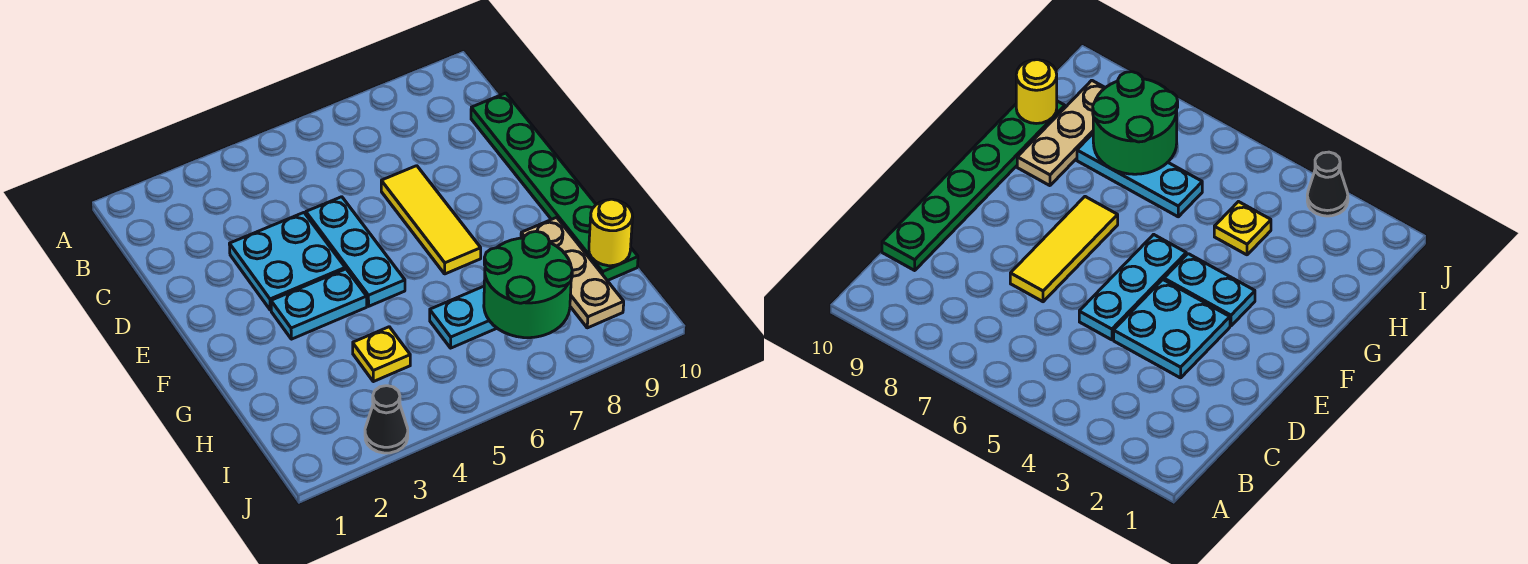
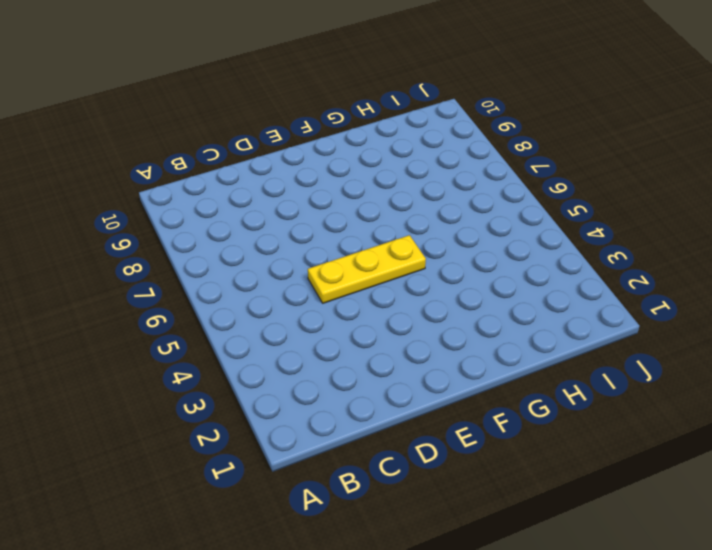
yellow 1x3 plate [308,235,426,303] -> cyan 1x3 plate [306,197,405,306]
none -> green 1x6 plate [471,93,638,281]
none -> cyan 2x2 plate [229,213,345,310]

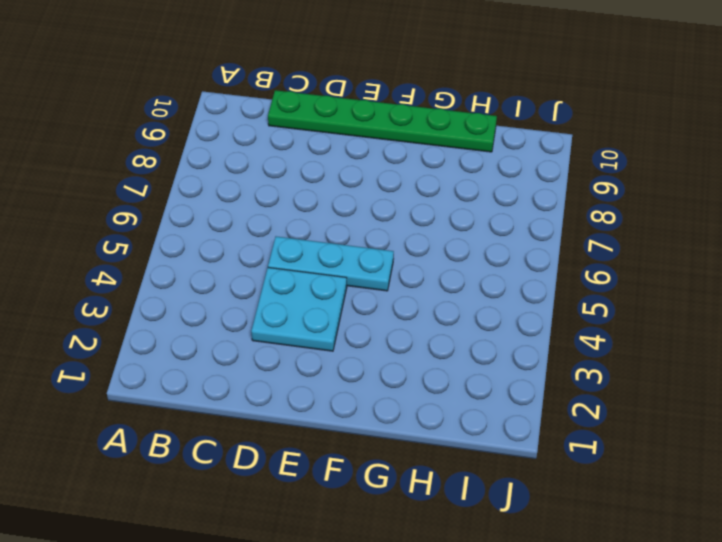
none -> yellow 1x3 tile [381,166,481,274]
none -> cyan 1x2 plate [271,269,367,339]

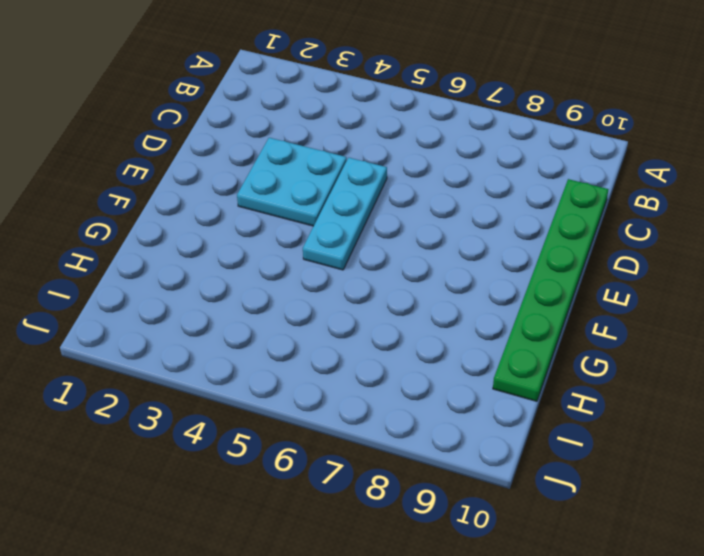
none -> yellow 1x3 tile [381,166,481,274]
none -> cyan 1x2 plate [271,269,367,339]

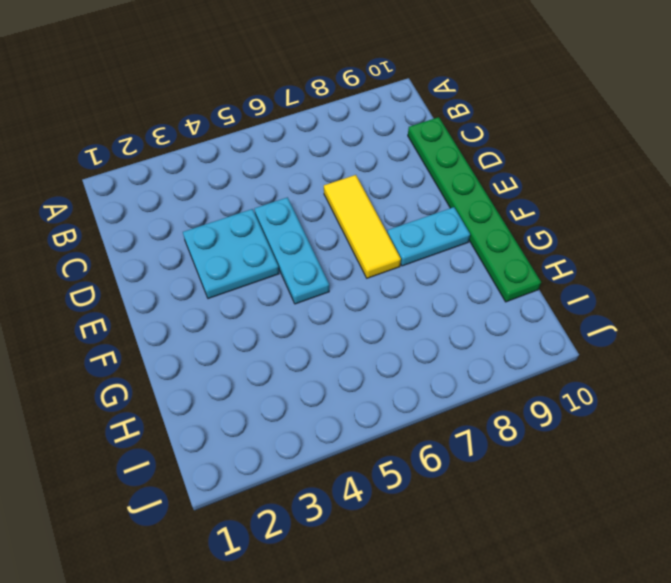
cyan 1x2 plate [387,207,470,266] -> cyan 1x2 plate moved to [271,269,367,339]
none -> tan 1x3 plate [521,217,624,328]
none -> yellow 1x1 plate [353,327,410,382]

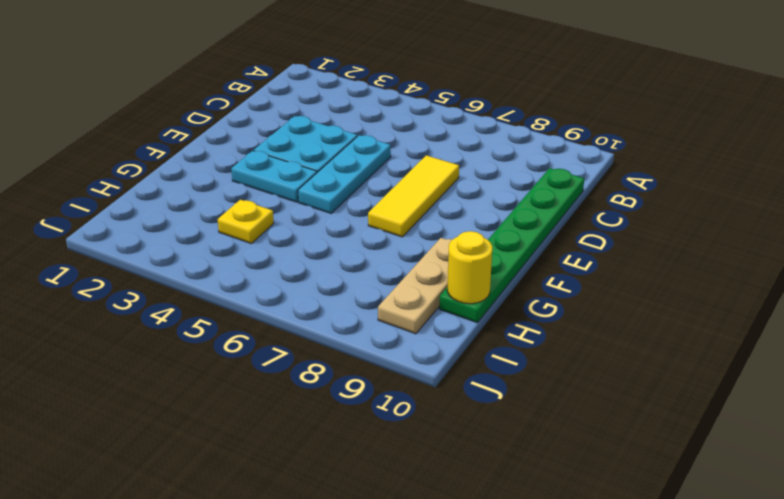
none -> cyan 1x3 plate [430,286,497,348]
none -> black 1x1 cone [365,386,408,453]

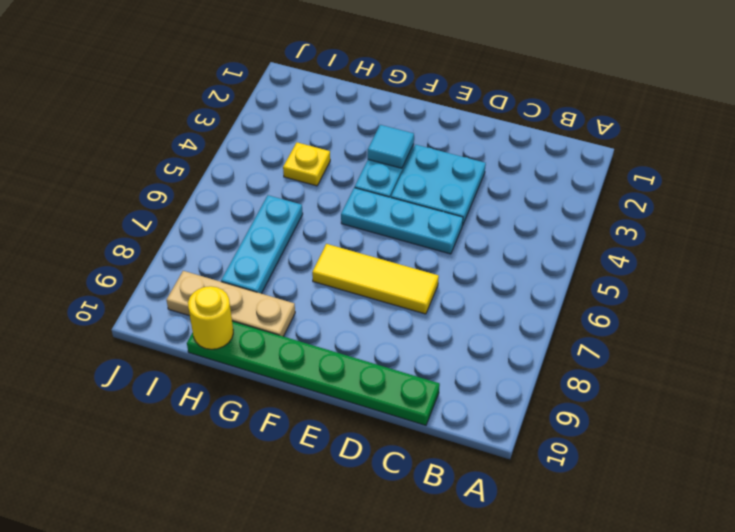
cyan 1x1 tile [368,125,414,168] -> none
none -> black 1x1 cone [365,386,408,453]
none -> green 2x2 round brick [484,232,572,338]

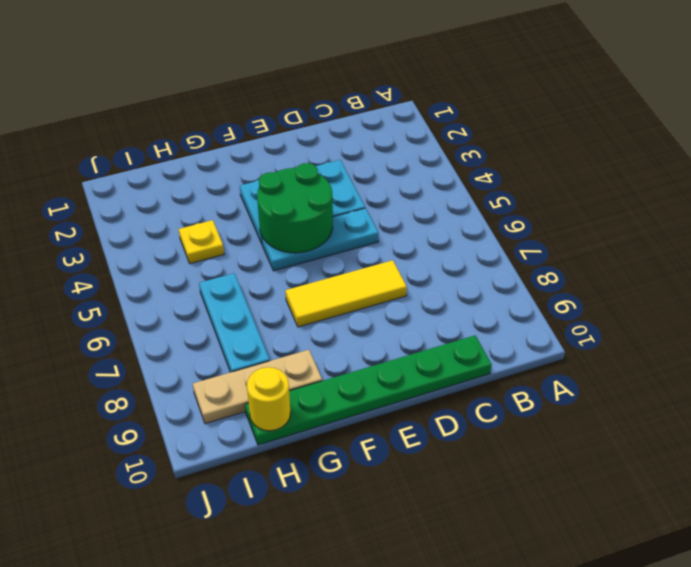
green 2x2 round brick [257,163,333,253] -> green 2x2 round brick moved to [484,232,572,338]
none -> black 1x1 cone [365,386,408,453]

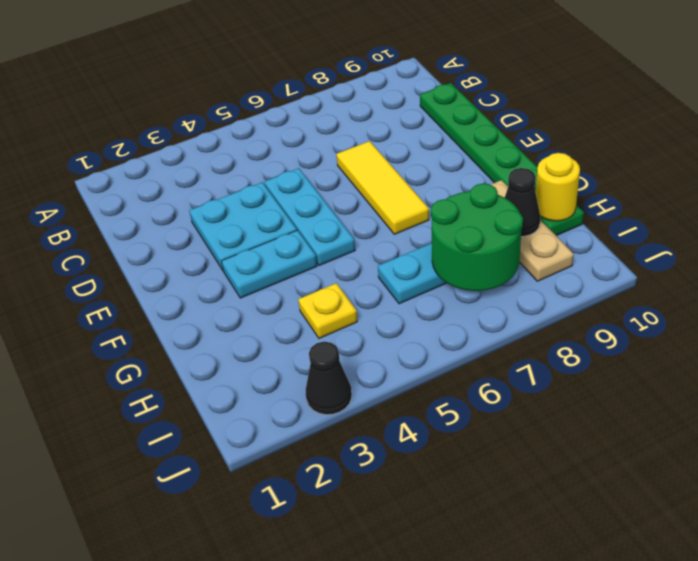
black 1x1 cone [505,168,540,237] -> none

